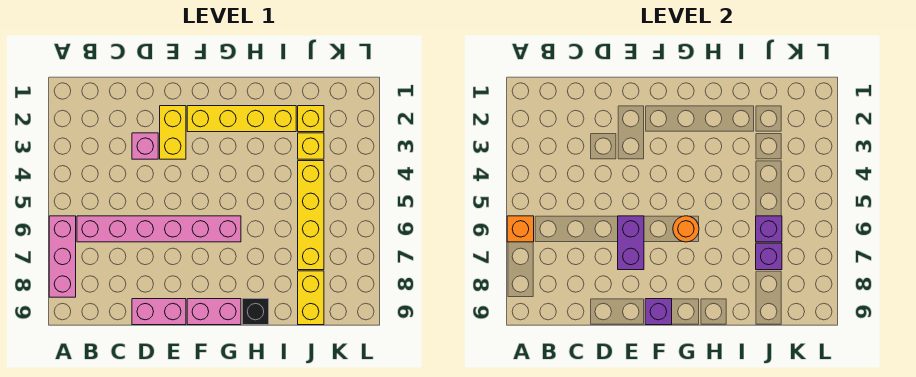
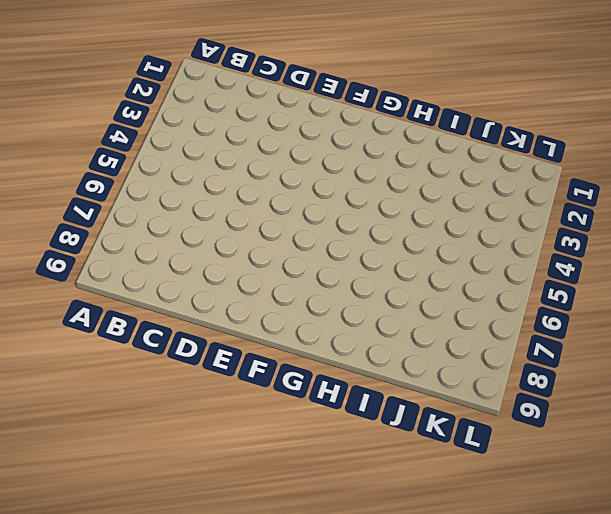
none -> pink 1x3 brick [49,216,76,297]
none -> pink 1x6 brick [77,216,241,242]
none -> pink 1x1 brick [132,133,158,159]

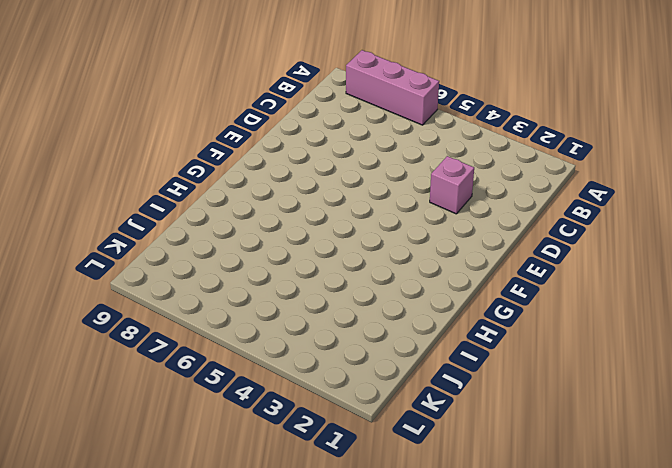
none -> pink 1x6 brick [77,216,241,242]
none -> pink 1x2 brick [132,299,186,325]
none -> yellow 1x2 brick [160,106,186,159]

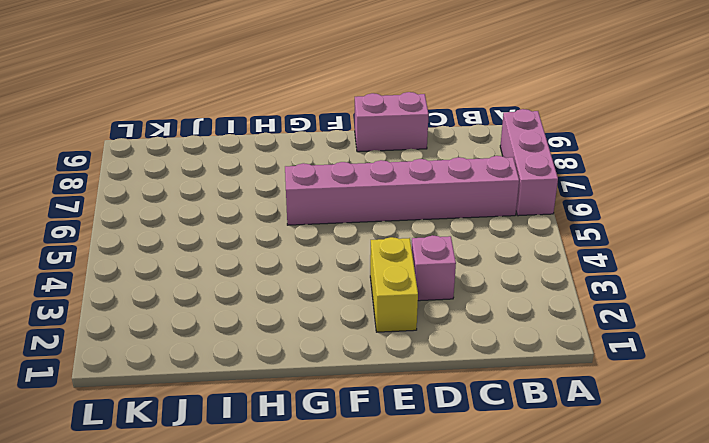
none -> yellow 1x4 brick [187,106,296,132]
none -> pink 1x2 brick [187,299,241,325]
none -> black 1x1 brick [242,299,269,325]

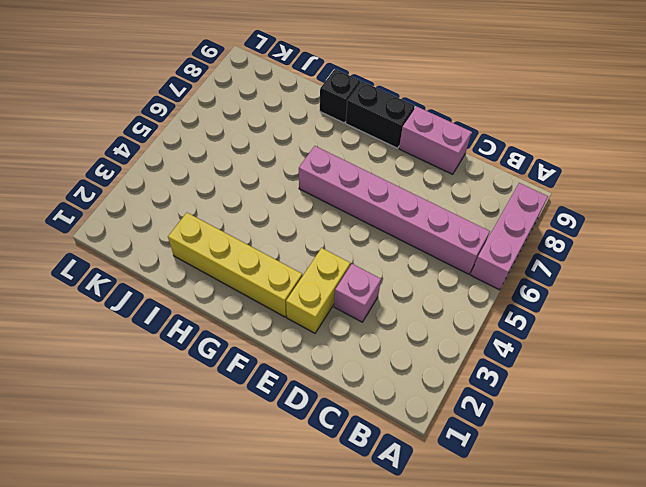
black 1x2 brick [346,81,415,148] -> pink 1x2 brick [187,299,241,325]
none -> yellow 1x1 brick [298,106,324,132]
none -> yellow 1x1 brick [298,133,324,159]
none -> yellow 1x4 brick [298,161,324,270]

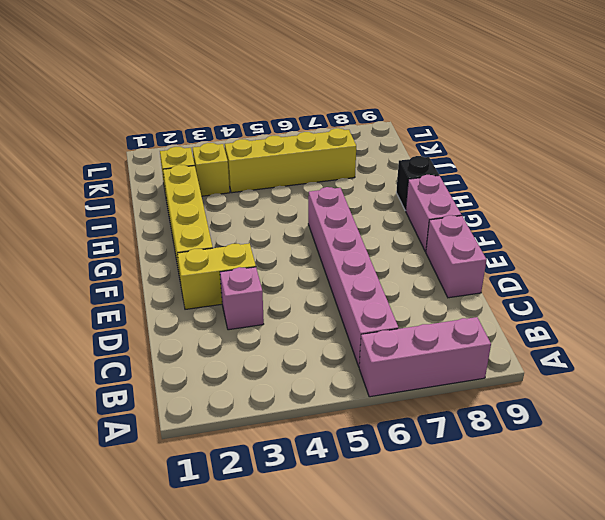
none -> yellow 1x2 brick [298,271,324,325]
none -> orange 1x1 brick [507,216,534,242]
none -> purple 1x2 brick [618,216,644,270]

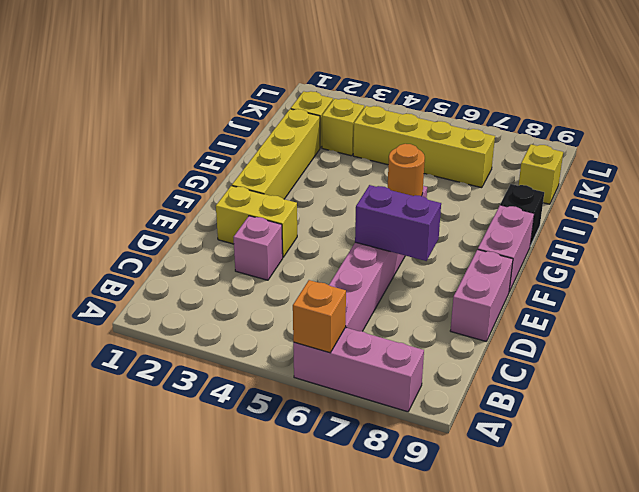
yellow 1x1 brick [519,144,563,204] -> yellow 1x2 brick [298,271,324,325]
none -> purple 1x1 brick [645,299,672,325]
none -> purple 1x1 brick [756,216,782,242]
none -> purple 1x1 brick [756,243,782,270]

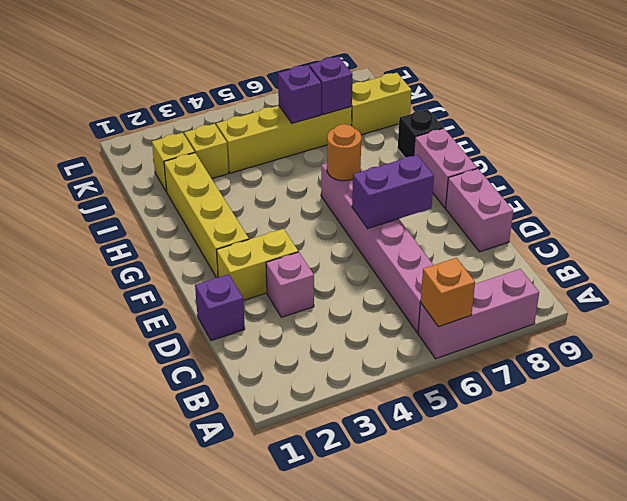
purple 1x1 brick [195,274,245,341] -> purple 1x1 brick moved to [645,299,672,325]

